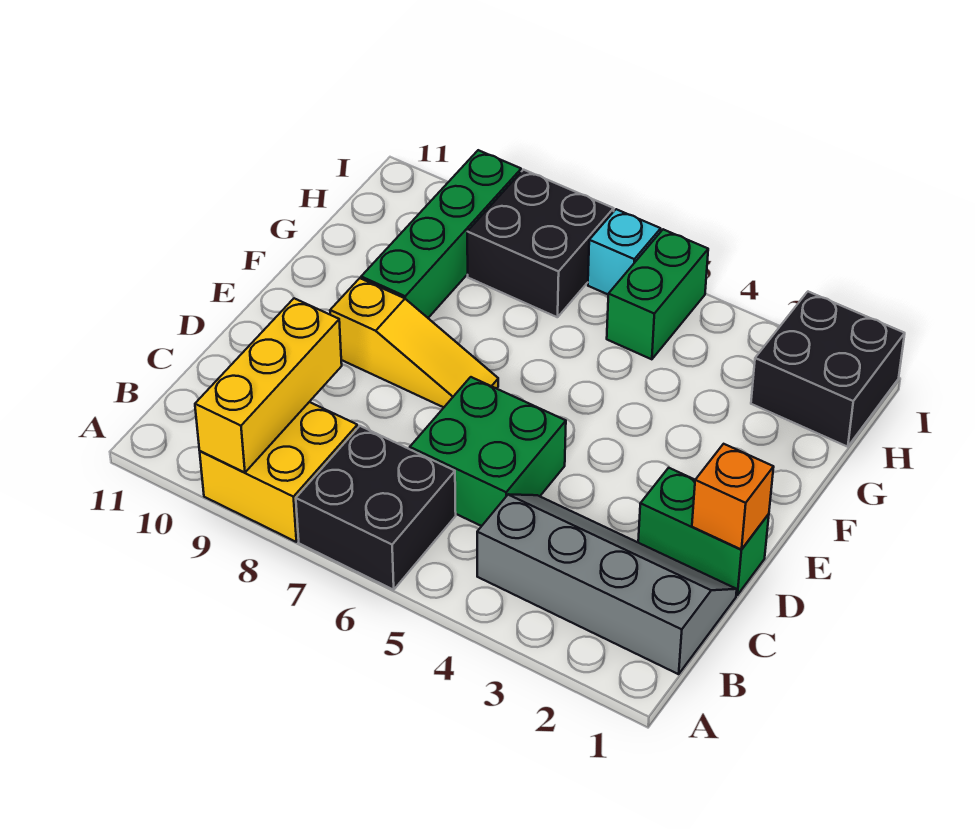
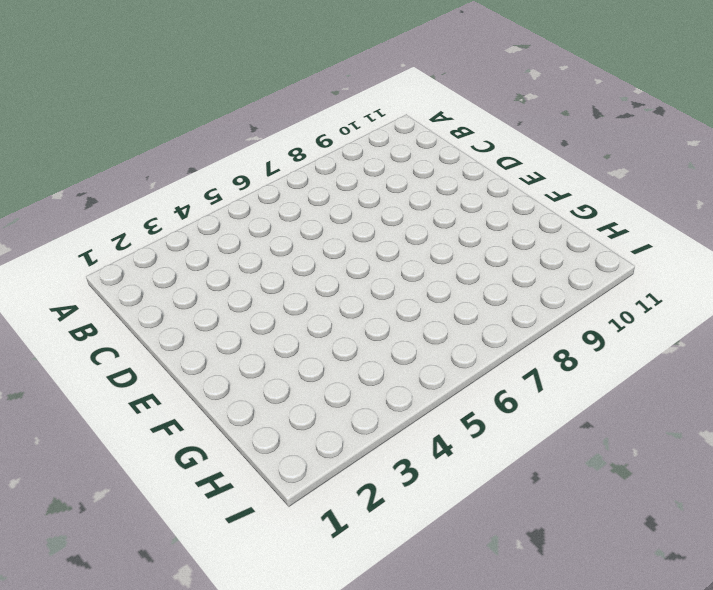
none -> black 2x2 brick [296,426,456,590]
none -> yellow 2x2 brick [200,402,358,542]
none -> grey 2x4 slope [477,494,737,674]

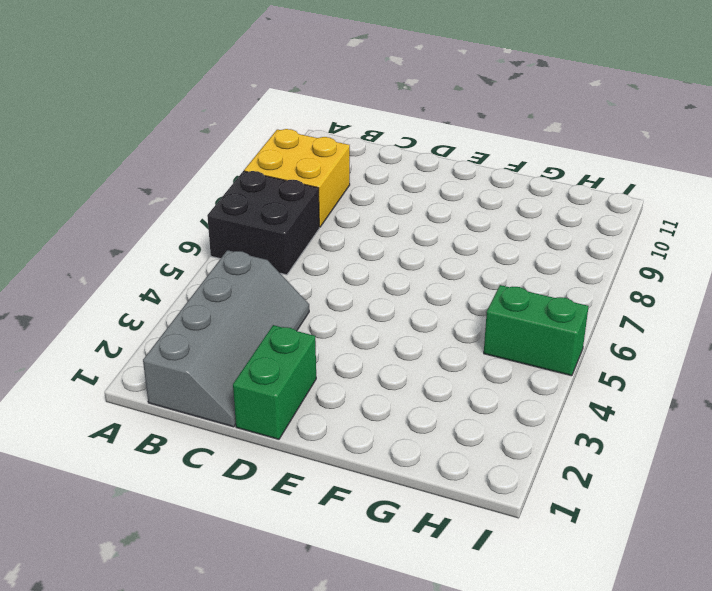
none -> green 2x2 brick [410,377,566,526]
none -> yellow 1x3 slope [330,278,498,407]
none -> green 1x4 brick [361,150,521,318]

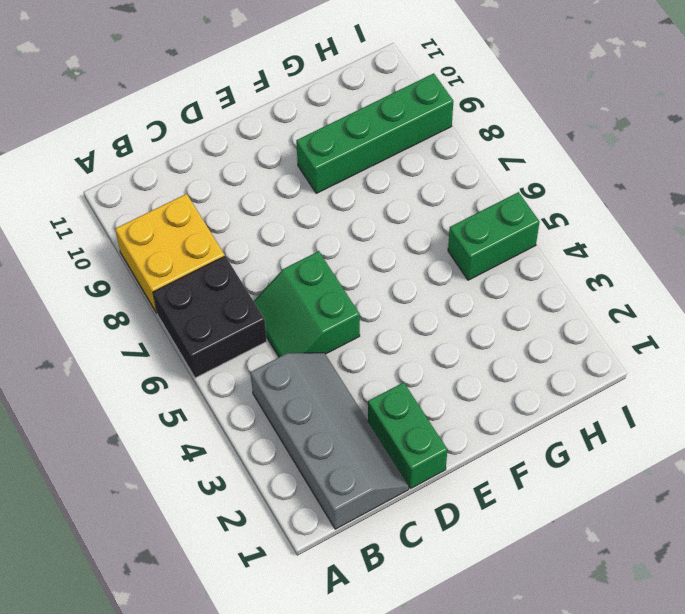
green 2x2 slope [254,251,360,357] -> green 2x2 brick [410,377,566,526]
none -> yellow 1x3 slope [330,278,498,407]
none -> black 2x2 brick [751,292,905,447]
none -> black 2x2 brick [467,170,614,317]

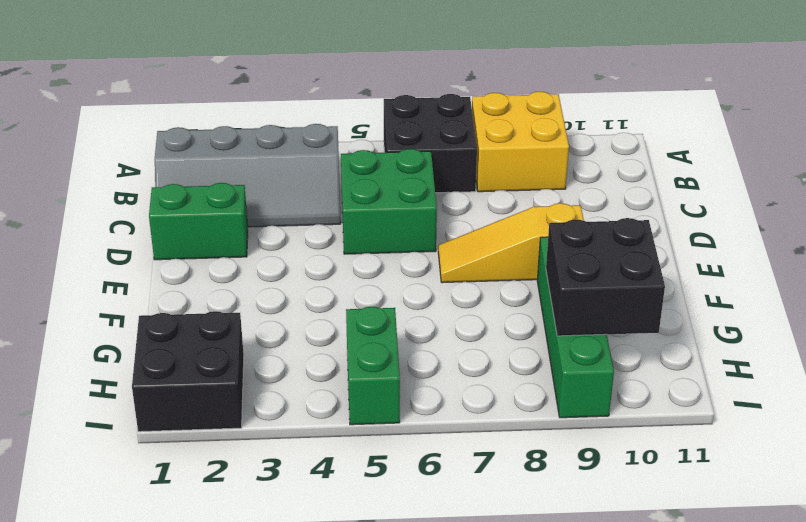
black 2x2 brick [546,218,665,336] -> black 2x2 brick moved to [467,170,614,317]
none -> cyan 1x1 brick [588,209,661,294]
none -> yellow 1x3 brick [195,298,342,473]
none -> orange 1x1 brick [692,444,774,550]

